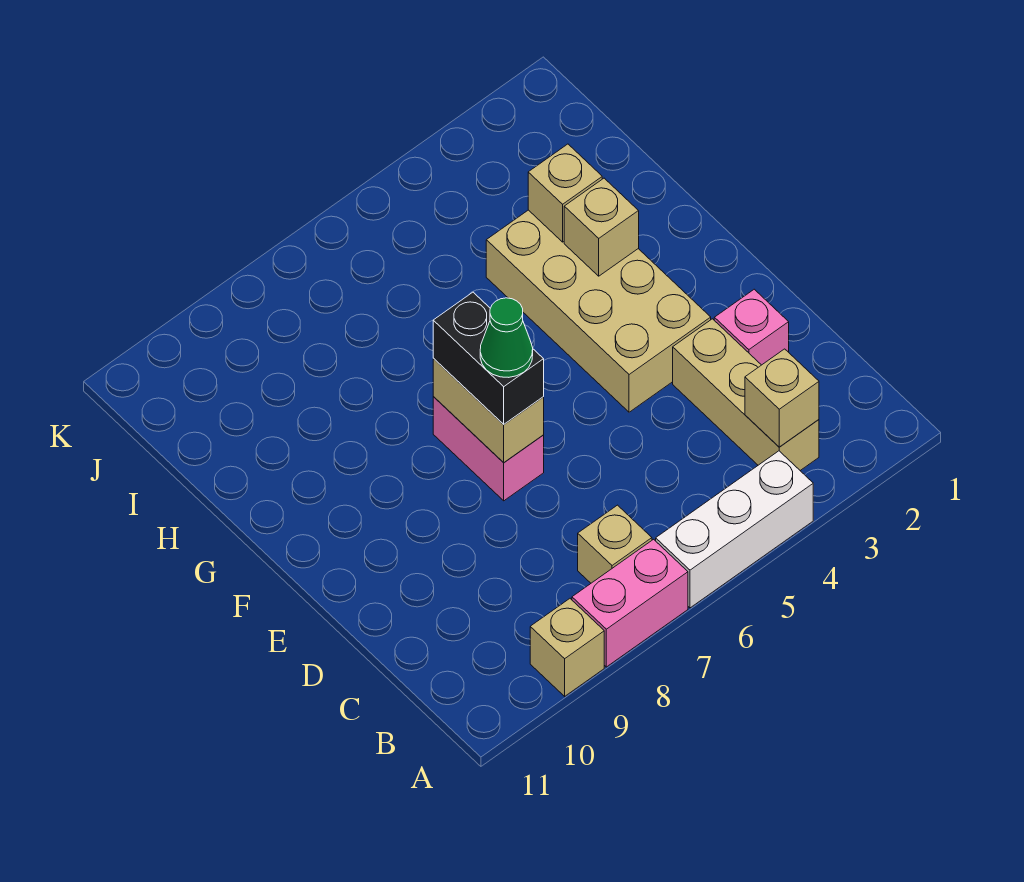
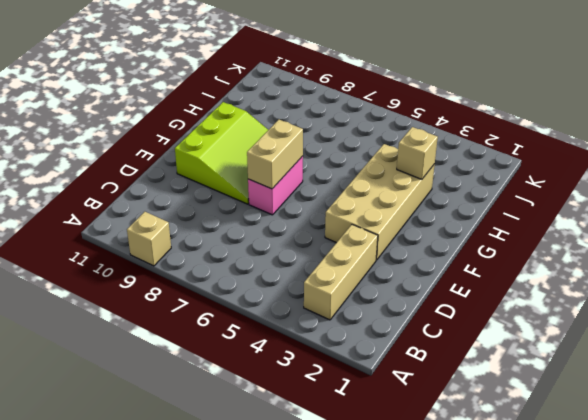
lime 3x3 slope [175,102,268,204] -> none
none -> white 1x3 brick [656,451,813,608]
none -> pink 1x2 brick [572,539,688,667]
none -> tan 1x1 brick [578,505,652,583]

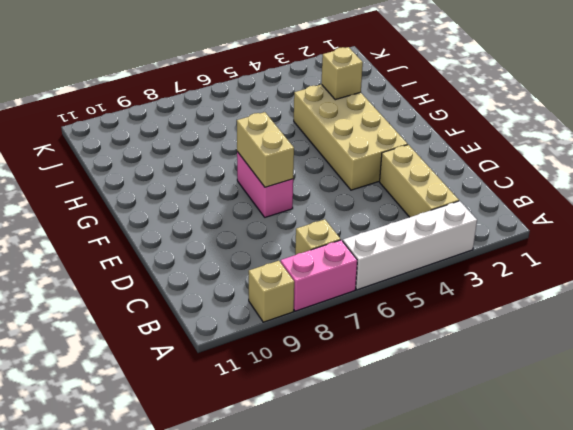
white 1x4 brick [343,201,477,290] -> white 1x3 brick [656,451,813,608]
none -> pink 1x1 brick [714,289,789,365]
none -> tan 1x1 brick [745,349,819,447]
none -> tan 1x1 brick [564,178,639,276]

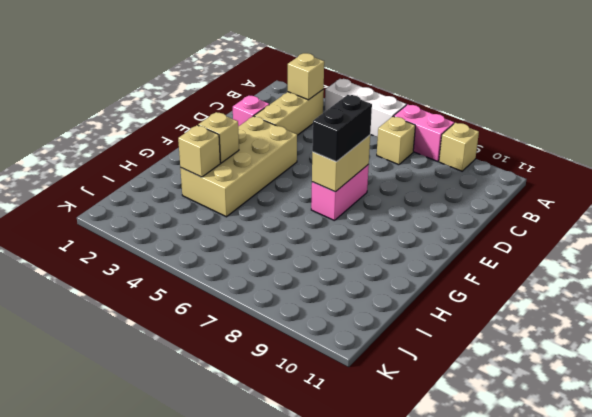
none -> green 1x1 cone [480,298,533,377]

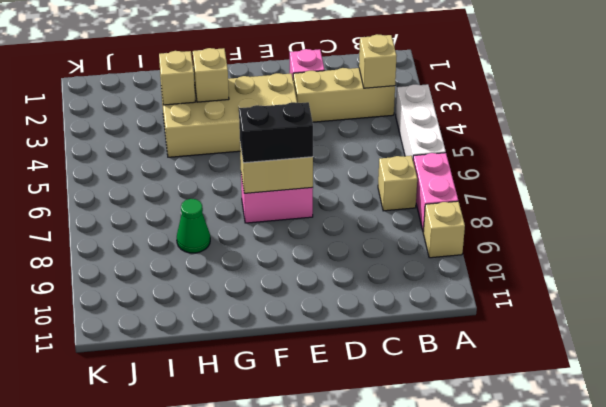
green 1x1 cone [177,199,210,253] -> green 1x1 cone moved to [480,298,533,377]

